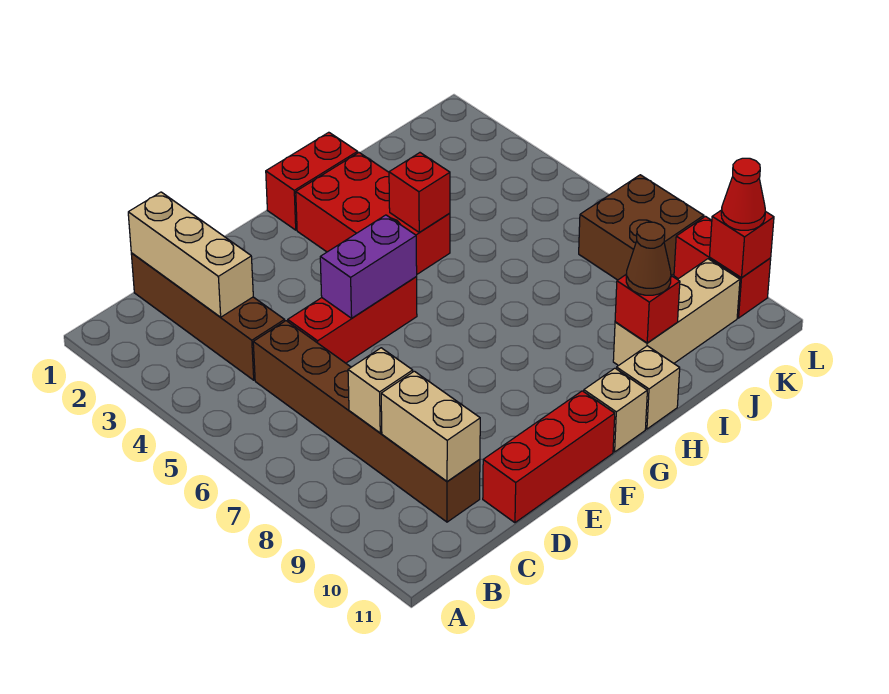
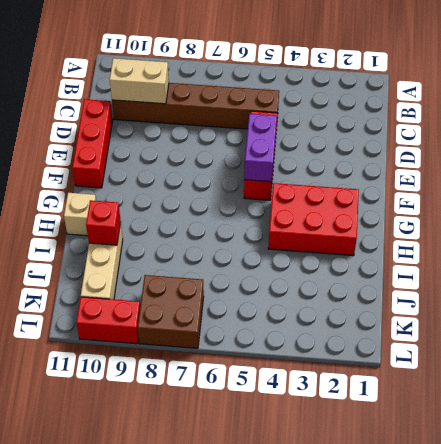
none -> brown 1x4 brick [131,253,285,380]
none -> red 1x2 brick [266,132,358,230]
none -> tan 1x1 brick [584,368,647,452]

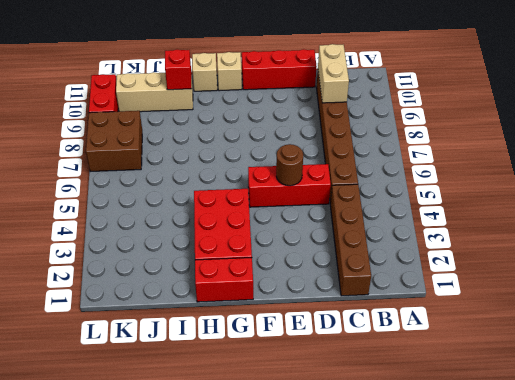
brown 1x1 round brick [276,144,303,186] -> purple 1x2 brick [320,215,417,318]
none -> tan 1x3 brick [128,192,253,317]
none -> tan 1x1 brick [348,348,413,433]
none -> red 1x1 brick [389,153,450,232]

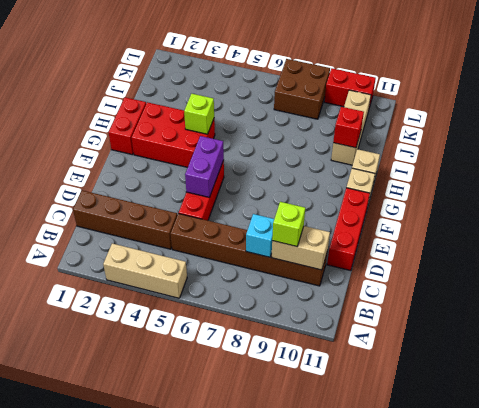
tan 1x3 brick [103,243,187,298] -> tan 1x3 brick moved to [128,192,253,317]
cyan 1x1 brick [246,214,274,257] -> tan 1x1 brick [348,348,413,433]
lime 1x1 brick [272,202,305,246] -> none
lime 1x1 brick [184,93,214,134] -> red 1x1 brick [389,153,450,232]
none -> red 1x1 brick [710,210,774,278]
none -> brown 1x1 cone [626,222,671,295]
none -> red 1x1 cone [721,158,765,230]

